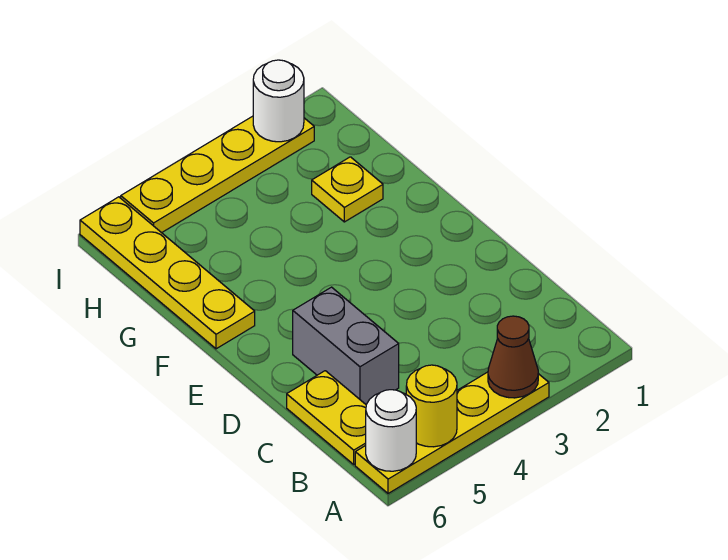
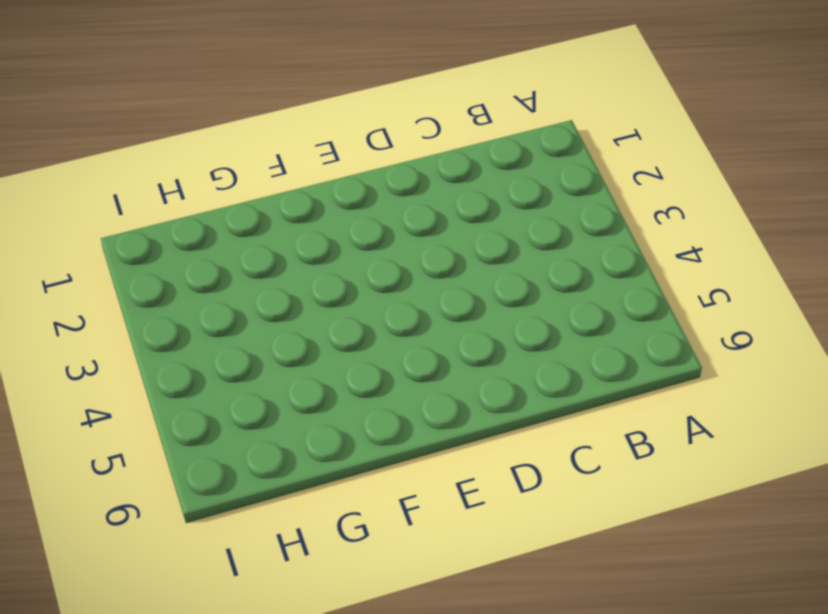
none -> yellow 1x4 plate [355,372,549,494]
none -> yellow 1x2 plate [287,371,366,464]

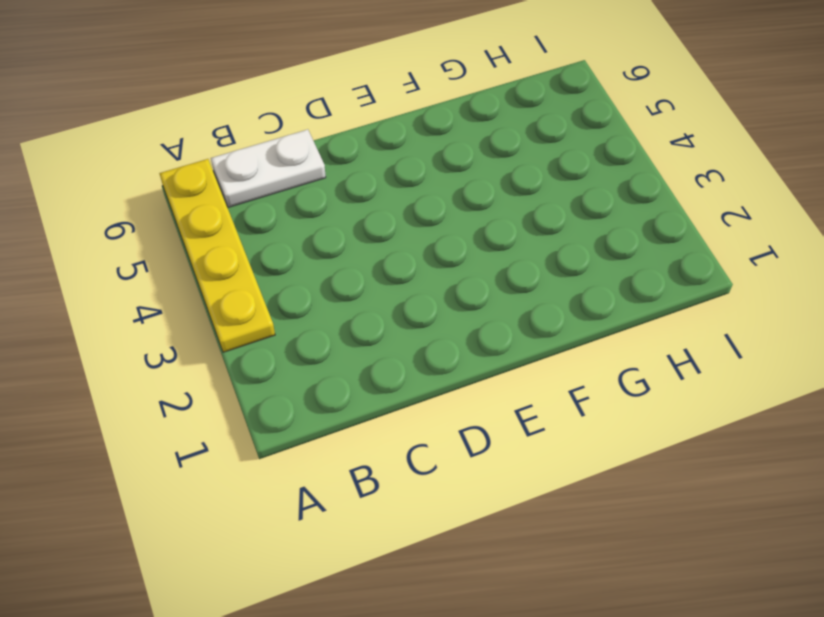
white 1x2 plate [211,129,326,208] -> yellow 1x2 plate [287,371,366,464]
none -> grey 1x2 brick [293,287,399,404]
none -> yellow 1x4 plate [80,197,255,349]

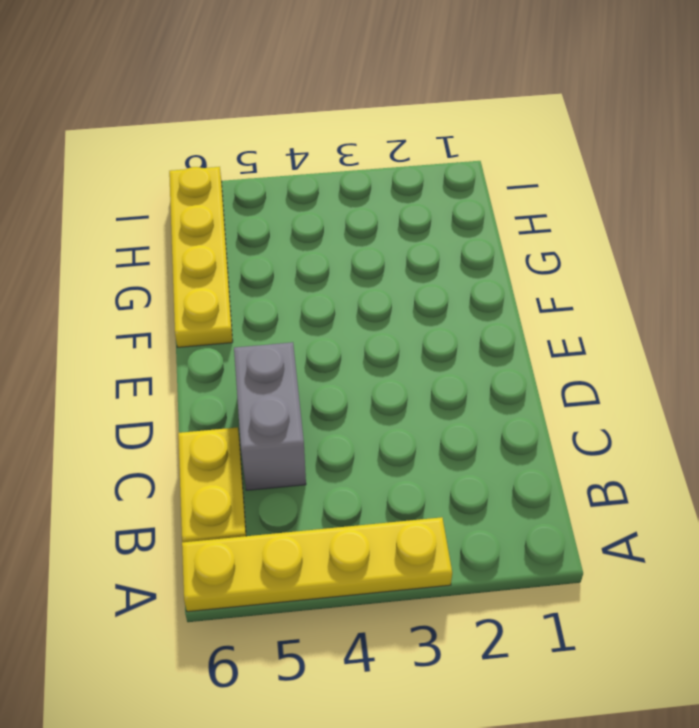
none -> yellow 1x1 plate [312,157,383,222]
none -> yellow 1x4 plate [121,116,314,233]

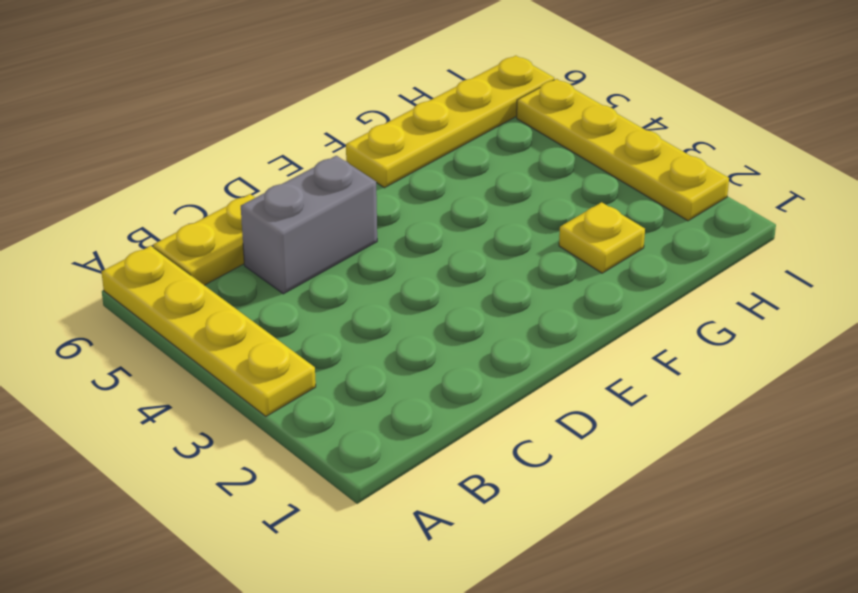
none -> brown 1x1 cone [488,316,538,398]
none -> yellow 1x1 round brick [406,365,457,447]

